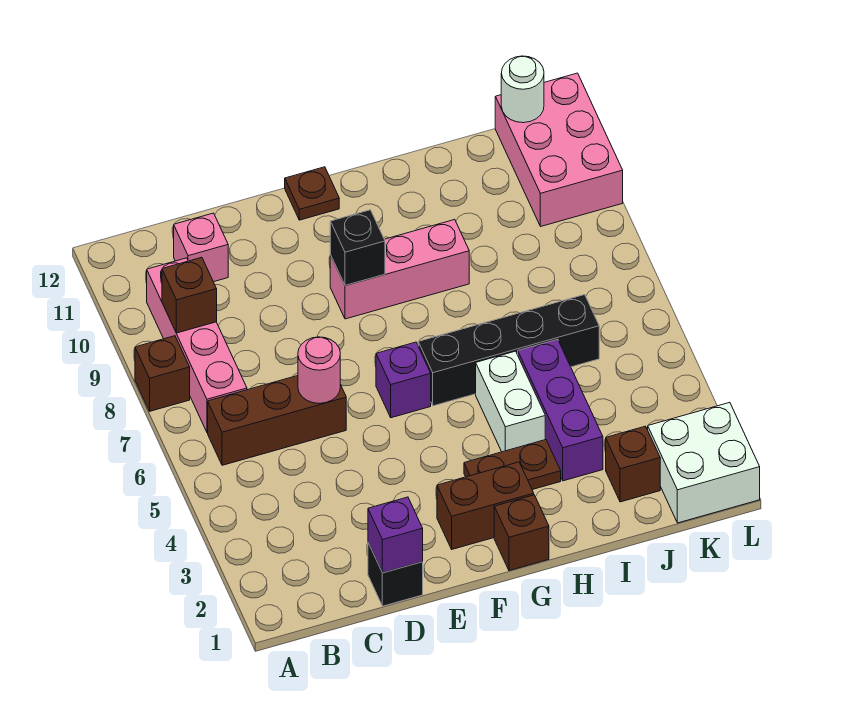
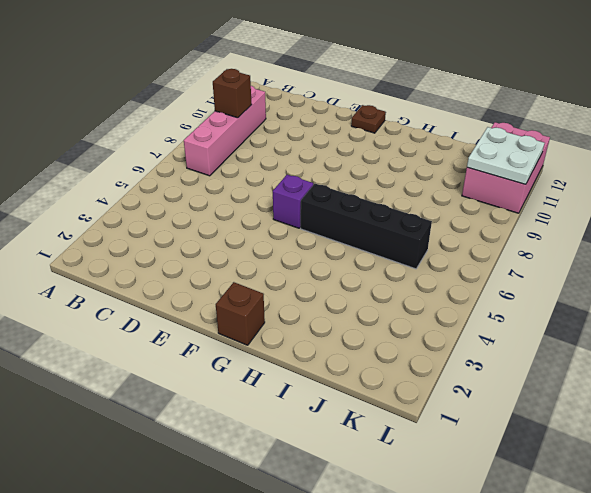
white 2x2 plate [467,127,544,184] -> none
none -> brown 1x1 brick [135,336,190,411]
none -> brown 1x3 brick [208,376,346,465]
none -> pink 1x1 brick [174,213,228,282]

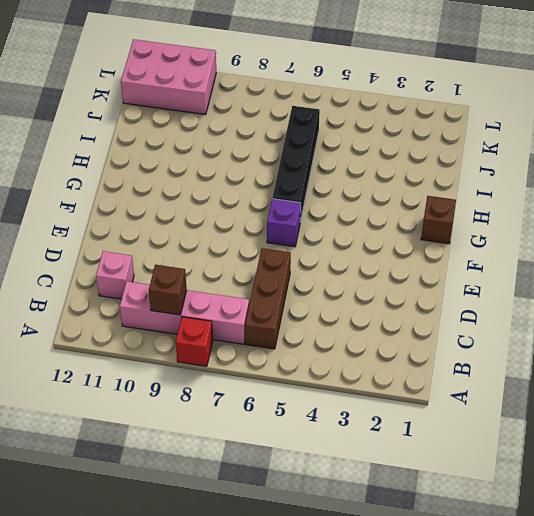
red 1x1 brick [176,317,213,366] -> brown 1x1 brick [135,336,190,411]
none -> black 1x1 brick [368,543,423,606]
none -> brown 1x2 brick [437,462,534,549]
none -> pink 1x3 brick [330,220,469,319]

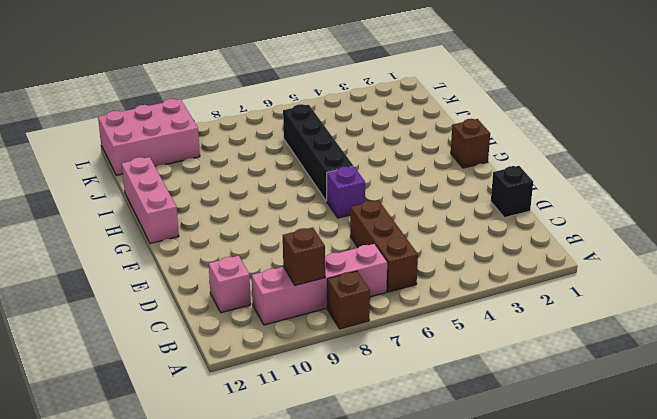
pink 1x3 brick [122,157,179,243] -> pink 1x3 brick moved to [330,220,469,319]
none -> brown 1x2 brick [437,462,534,549]
none -> brown 1x1 plate [285,167,339,220]
none -> brown 1x2 plate [464,440,561,490]

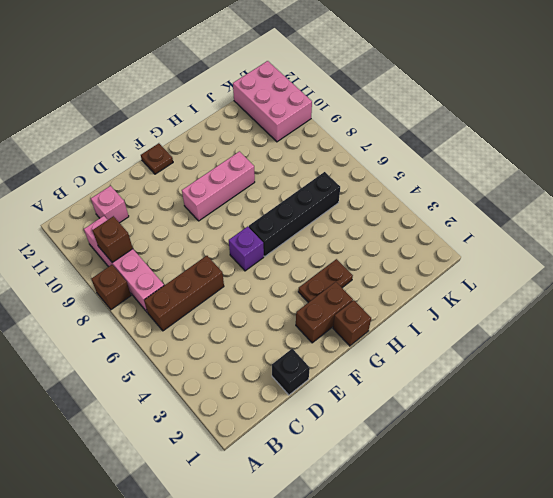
none -> white 1x2 brick [476,351,545,452]
none -> purple 1x3 brick [518,339,603,481]
none -> brown 1x1 brick [606,426,660,502]

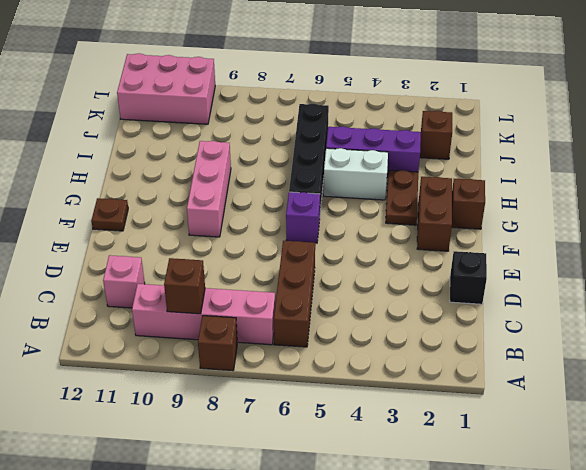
none -> white 2x2 brick [648,403,760,523]
none -> purple 1x1 brick [368,497,423,573]
none -> pink 1x1 round brick [298,337,340,403]

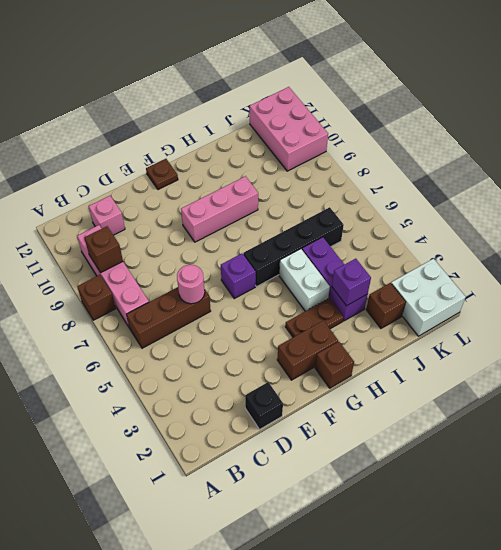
purple 1x1 brick [332,259,371,306] -> purple 1x1 brick moved to [368,497,423,573]
none -> black 1x1 brick [330,210,385,286]
none -> white 1x1 round brick [501,56,544,123]

